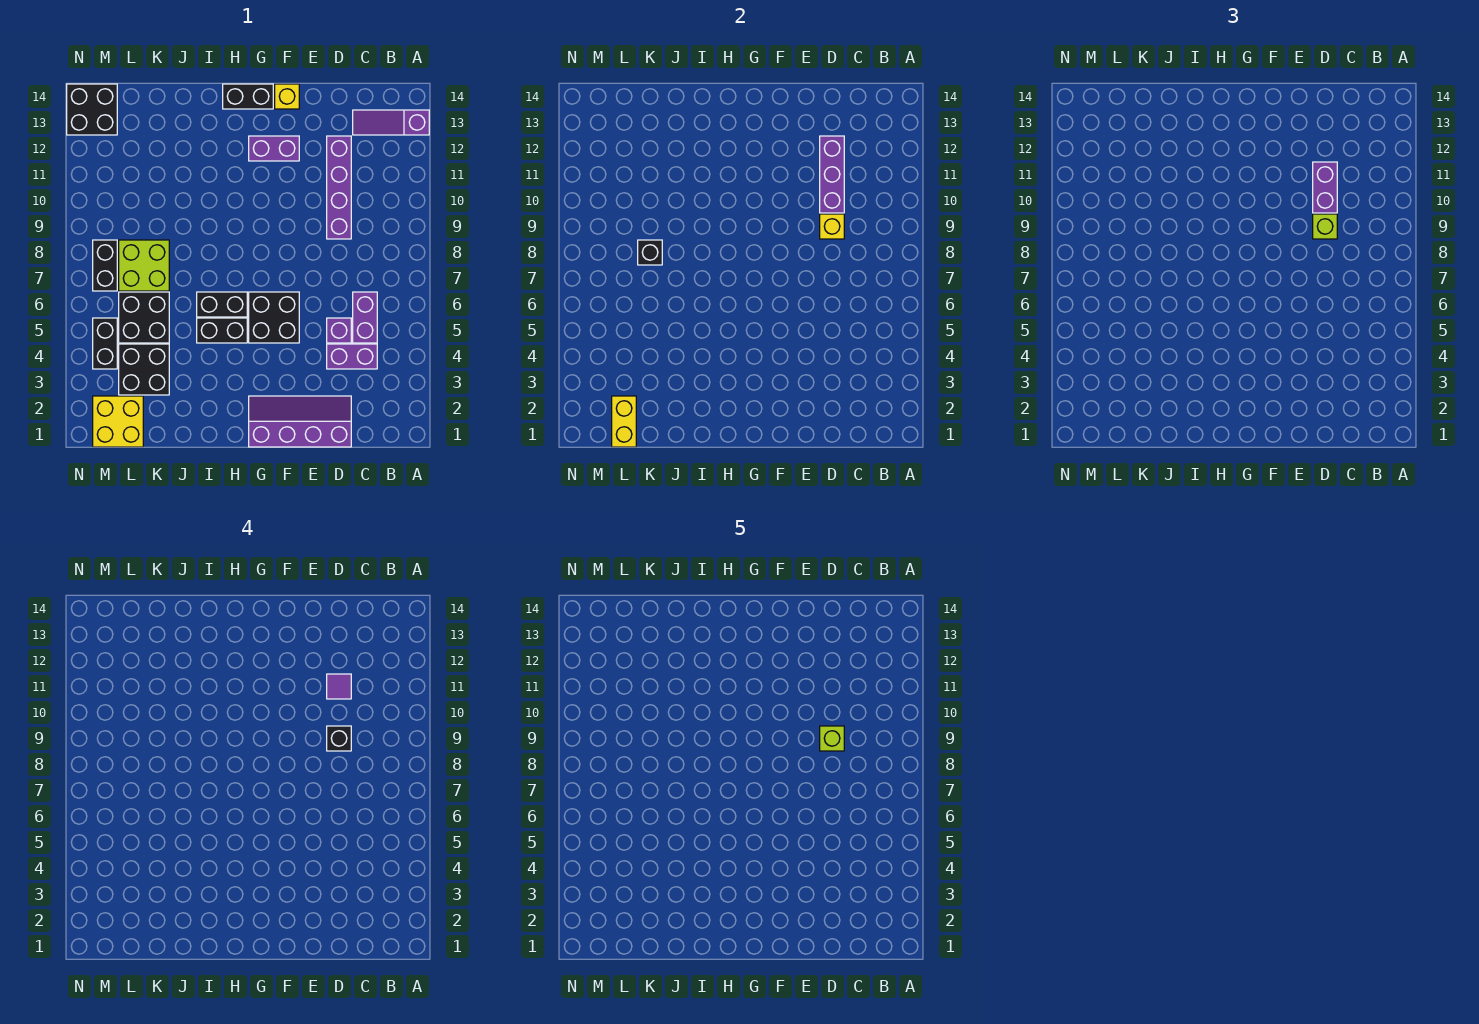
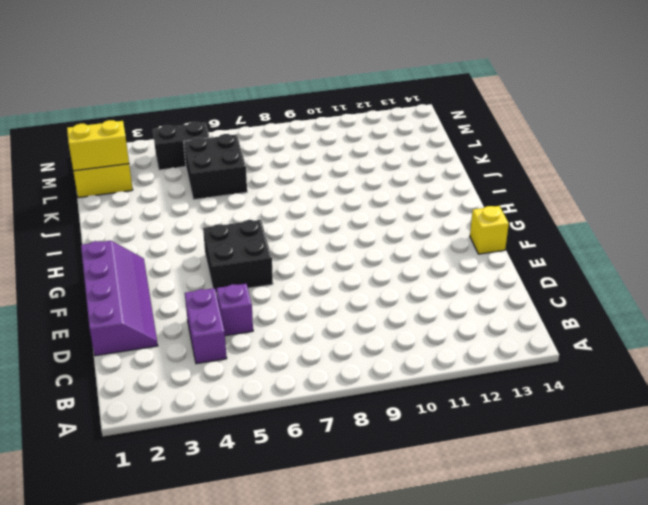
none -> purple 1x3 slope [353,110,429,135]
none -> purple 1x2 brick [353,292,377,343]
none -> purple 1x4 brick [327,136,351,239]

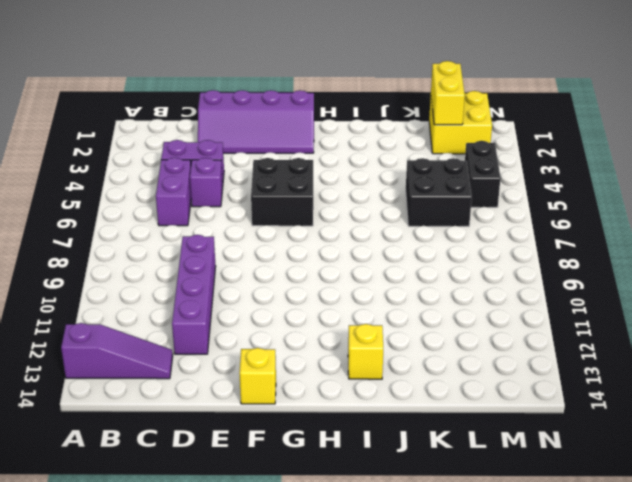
yellow 1x1 brick [348,324,383,379] -> yellow 1x1 brick moved to [820,214,844,239]
none -> purple 1x2 brick [249,136,299,161]
none -> black 1x2 brick [223,84,273,109]
none -> black 1x2 brick [197,318,247,343]

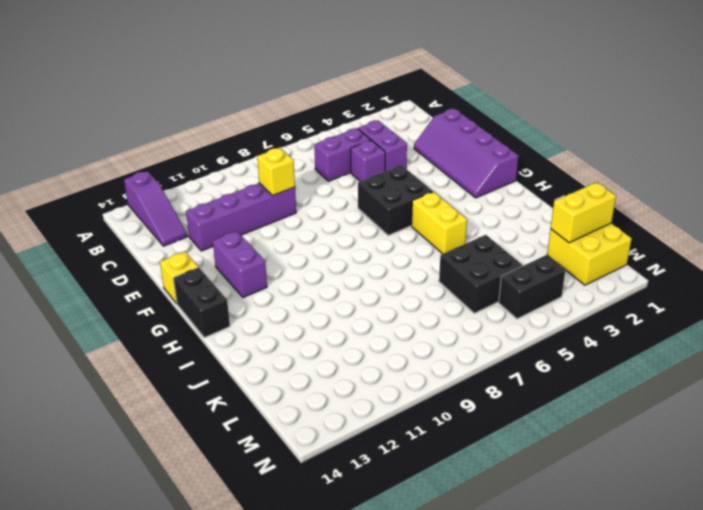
yellow 1x2 brick [412,192,467,254] -> black 1x2 brick [197,318,247,343]
none -> black 1x2 brick [197,292,247,317]
none -> black 2x2 brick [119,344,169,395]
none -> lime 2x2 brick [119,240,169,291]

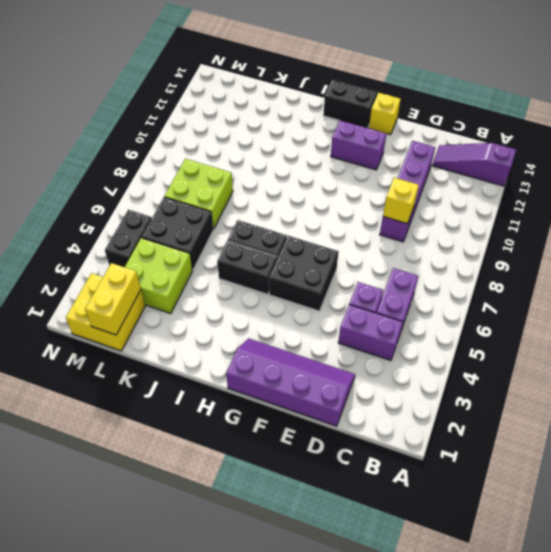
lime 2x2 brick [125,238,192,314] -> black 2x2 brick [119,344,169,395]
none -> black 1x2 brick [93,240,117,291]
none -> black 2x2 brick [67,84,117,135]
none -> purple 1x3 brick [820,136,844,213]

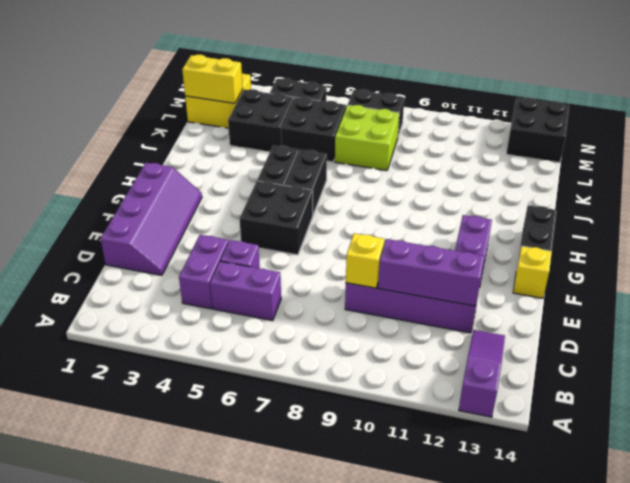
none -> black 1x1 brick [638,240,662,265]
none -> lime 1x1 brick [1313,214,1337,239]
none -> purple 1x2 brick [1313,162,1337,213]

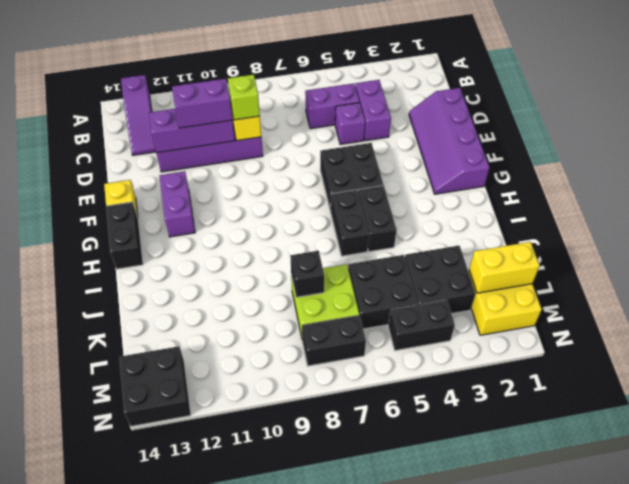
none -> black 1x1 brick [327,726,351,751]
none -> purple 1x1 tile [327,674,351,699]
none -> lime 1x1 brick [820,726,844,751]

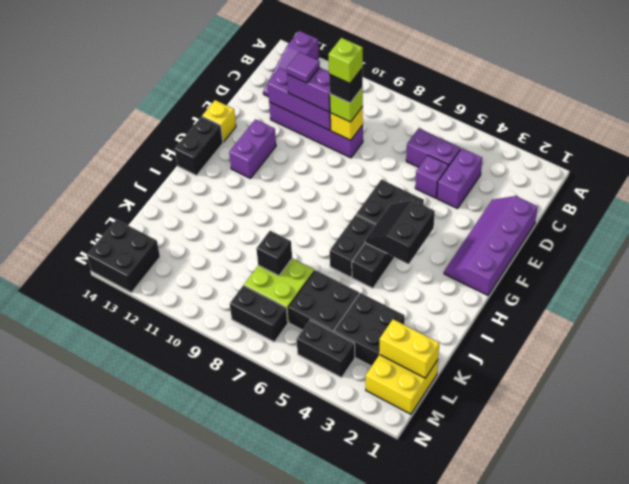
black 2x2 slope [365,200,435,264] -> none

